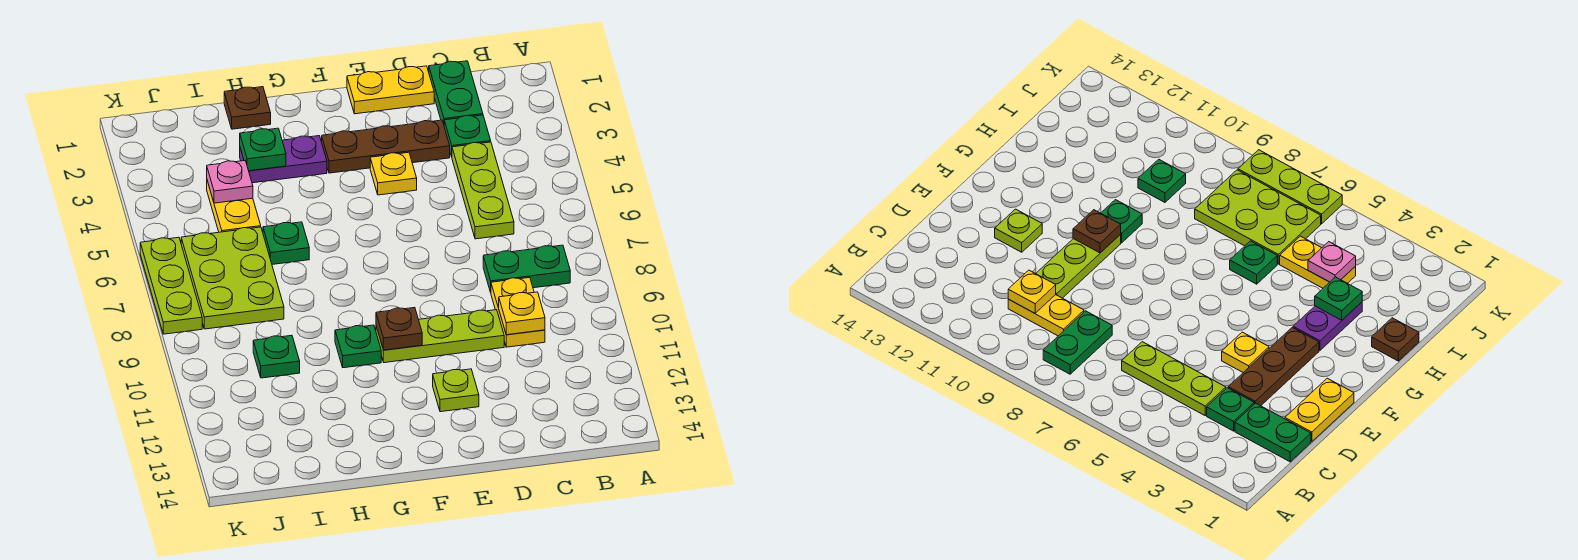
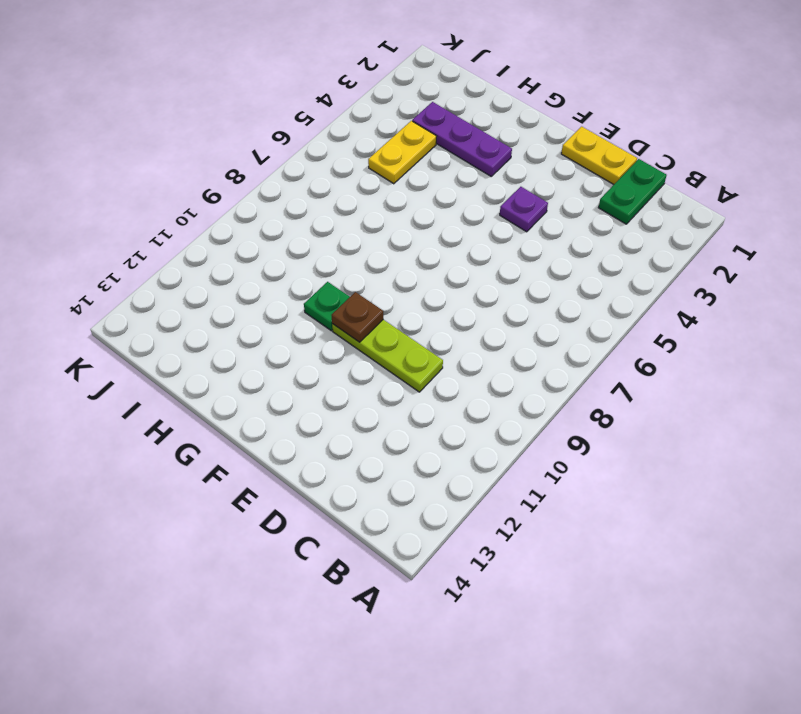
purple 1x1 plate [500,187,548,232] -> yellow 1x1 plate [370,152,417,195]
purple 1x3 plate [412,102,512,176] -> purple 1x2 plate [240,136,327,183]
none -> green 1x2 plate [483,245,570,292]
none -> green 1x1 plate [444,115,491,157]
none -> lime 1x3 plate [452,142,514,239]

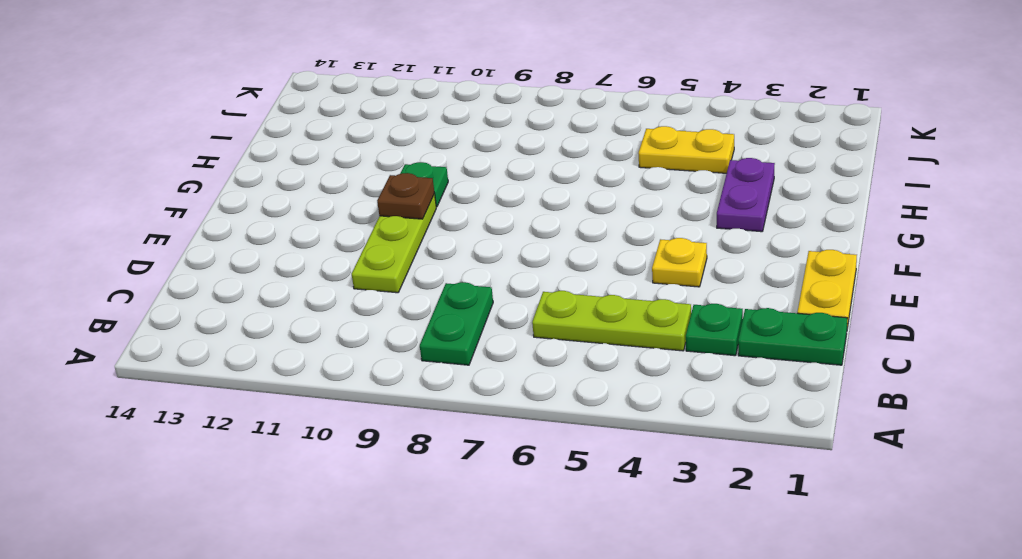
none -> yellow 1x2 plate [491,277,545,347]
none -> brown 1x3 plate [322,120,450,173]
none -> lime 1x1 plate [433,369,479,412]

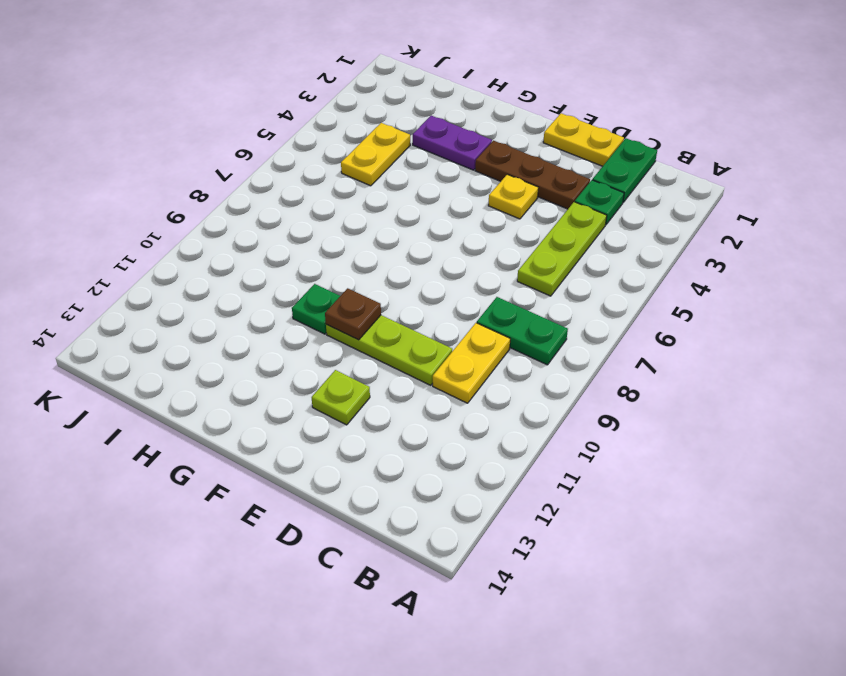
none -> brown 1x1 plate [224,87,271,129]
none -> green 1x1 plate [263,222,309,264]
none -> lime 2x3 plate [181,227,284,329]

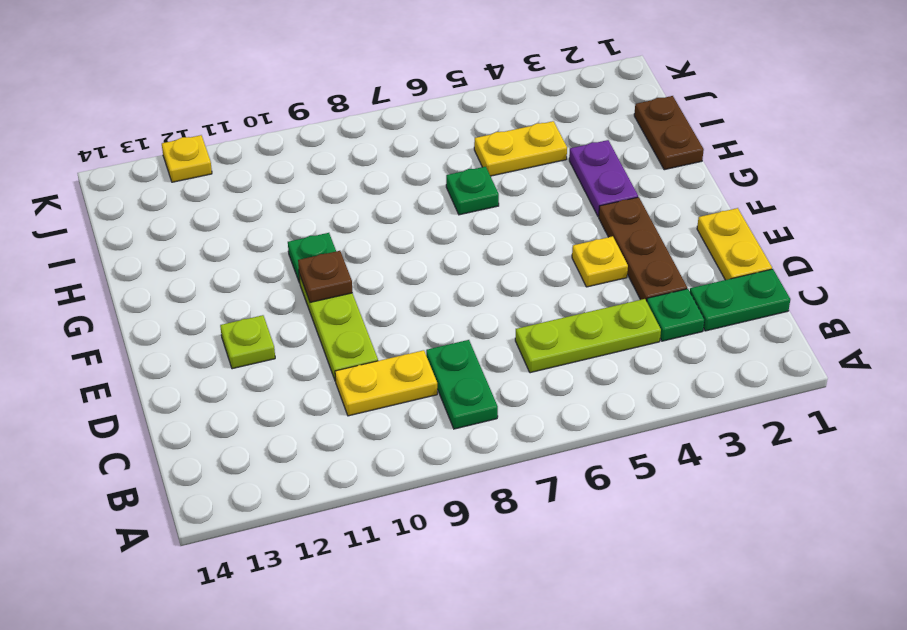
brown 1x2 plate [634,96,704,170] -> brown 1x1 plate [224,87,271,129]
yellow 1x1 plate [162,135,212,182] -> yellow 1x1 plate moved to [499,292,545,335]
none -> lime 2x3 plate [181,227,284,329]
none -> green 1x1 plate [253,335,300,378]
none -> lime 1x3 plate [140,237,202,334]

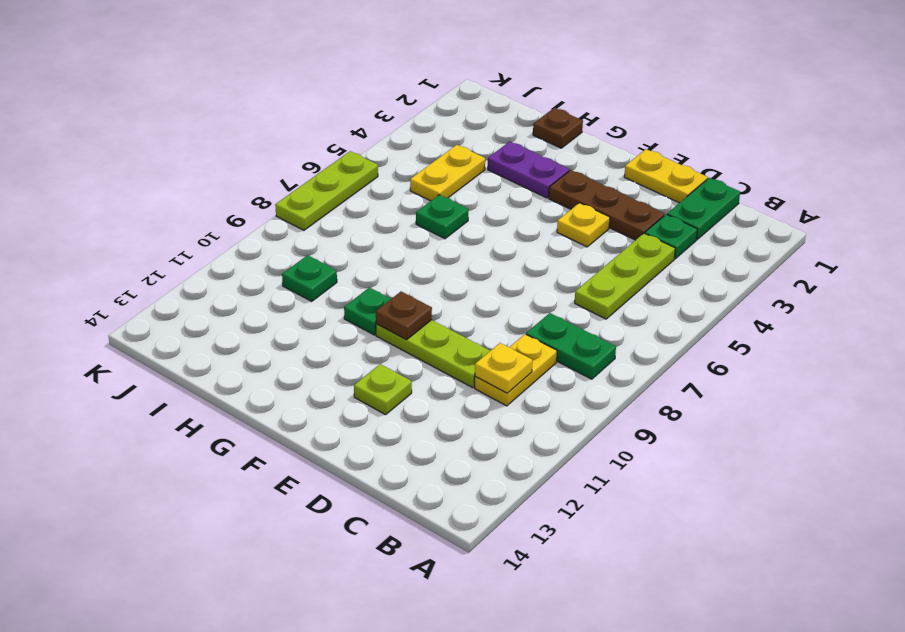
none -> lime 2x3 plate [181,227,284,329]
none -> green 1x1 plate [240,128,286,171]
none -> pink 1x1 plate [207,161,253,203]

